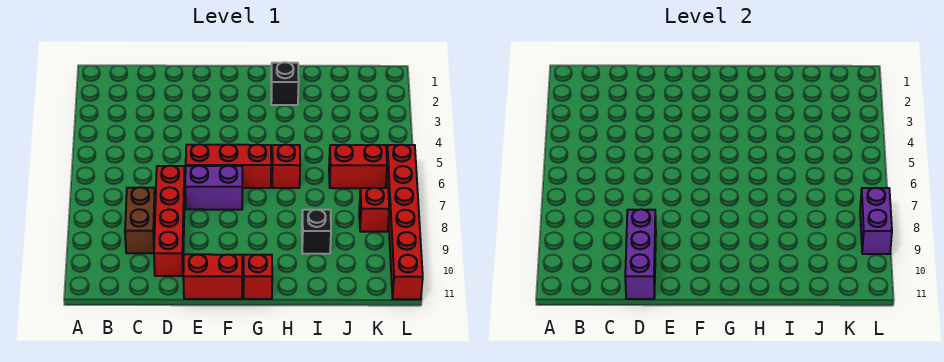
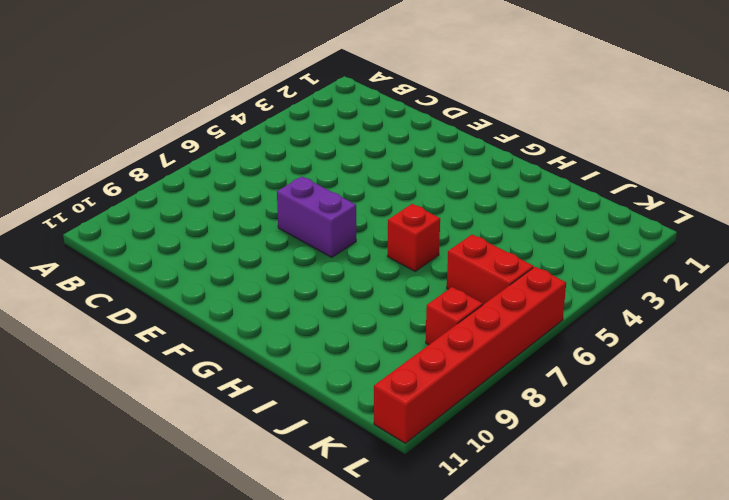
none -> brown 1x2 brick [125,187,155,253]
none -> red 1x4 brick [154,166,185,276]
none -> red 1x3 brick [186,144,271,188]

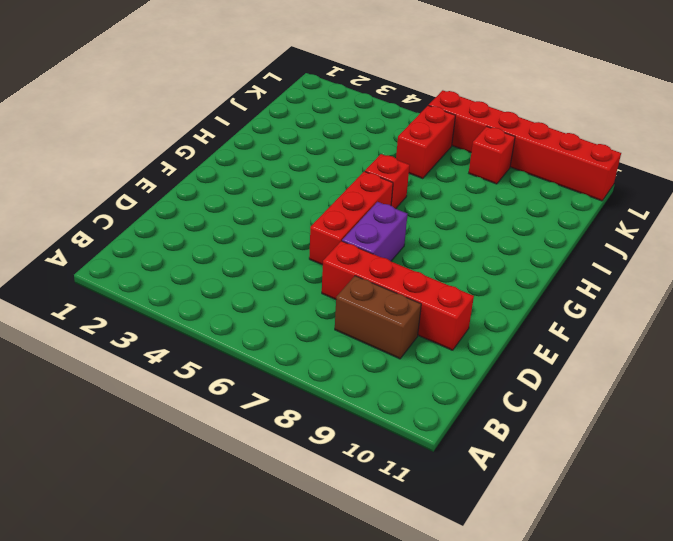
none -> red 1x2 brick [183,254,242,299]
none -> red 1x1 brick [244,255,272,299]
none -> black 1x1 brick [271,62,299,105]

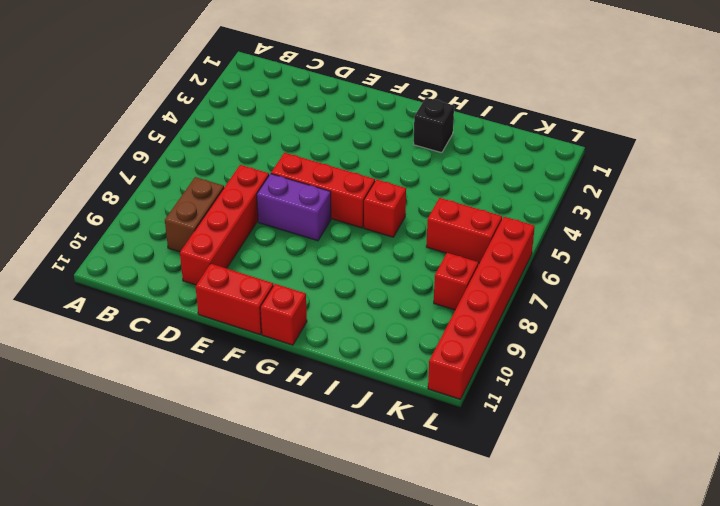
none -> black 1x1 brick [302,210,331,254]
none -> purple 1x3 brick [625,209,656,299]
none -> purple 1x2 brick [860,188,892,254]

